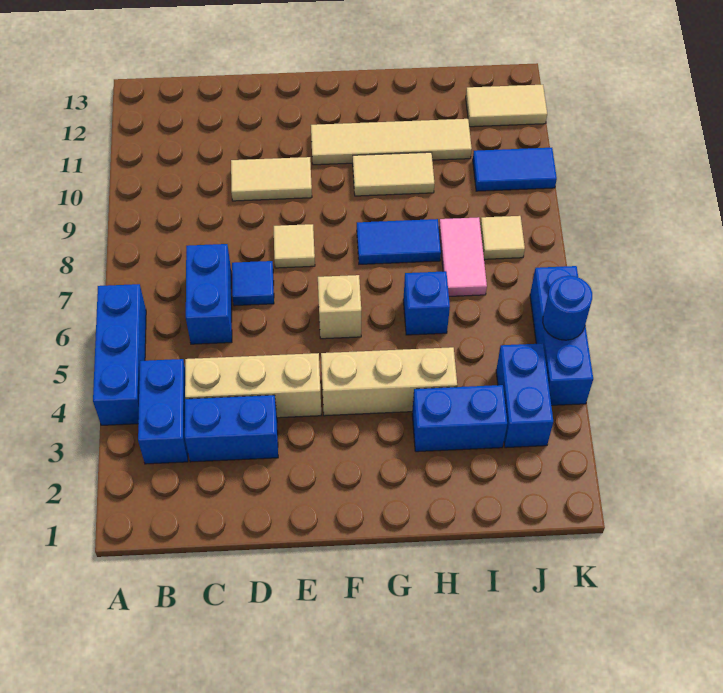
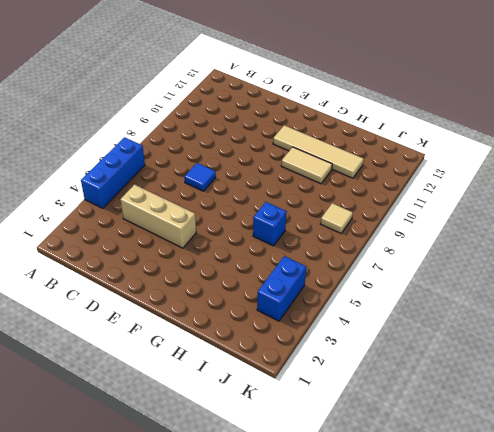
none -> blue 1x2 brick [138,359,188,464]
none -> blue 1x2 brick [185,395,278,462]
none -> blue 1x2 brick [186,244,232,344]

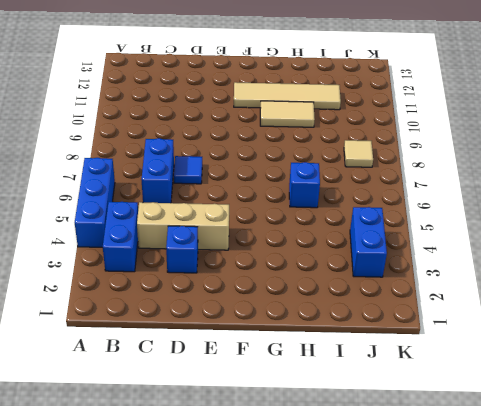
blue 1x1 brick [166,226,198,273] -> blue 1x2 brick [185,395,278,462]
none -> tan 1x2 tile [231,157,312,201]
none -> tan 1x1 tile [274,224,315,268]
none -> tan 1x3 brick [321,347,457,416]

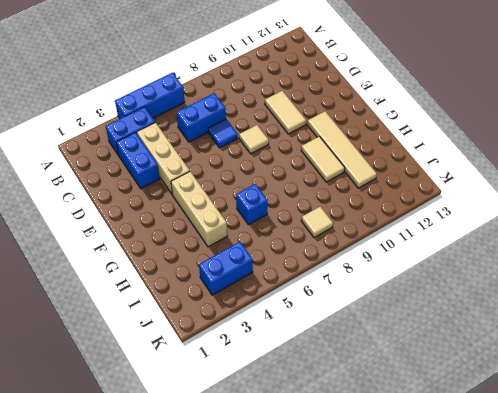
none -> tan 1x1 brick [318,275,361,339]
none -> blue 1x2 tile [357,219,441,264]
none -> blue 1x2 brick [412,385,507,452]

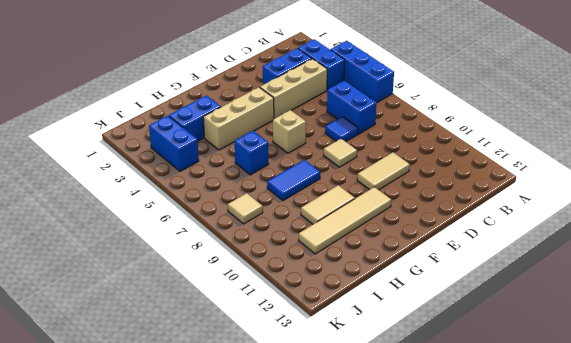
none -> pink 1x2 tile [439,217,487,296]
none -> blue 1x2 tile [473,148,557,191]
none -> tan 1x2 tile [466,85,547,127]

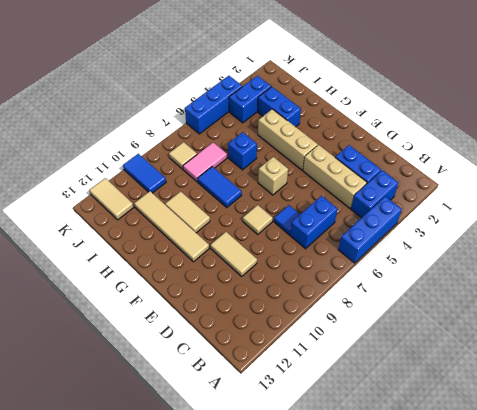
none -> blue 1x1 round brick [543,276,592,340]

